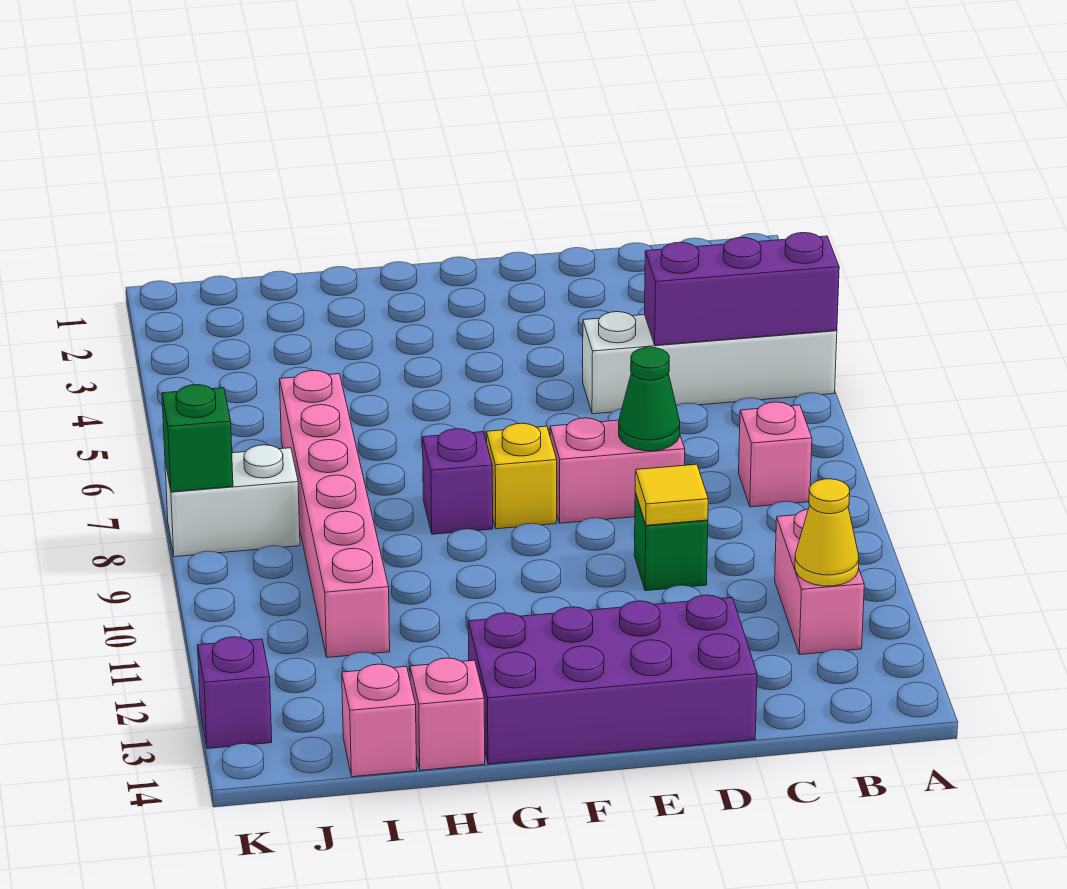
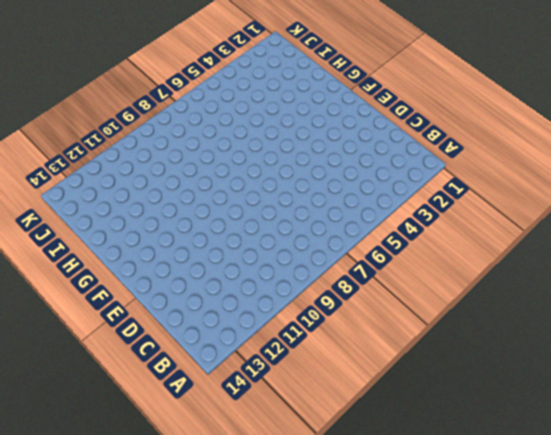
none -> white 1x4 brick [583,312,837,414]
none -> pink 1x1 brick [739,402,812,507]
none -> pink 1x2 brick [775,509,864,655]

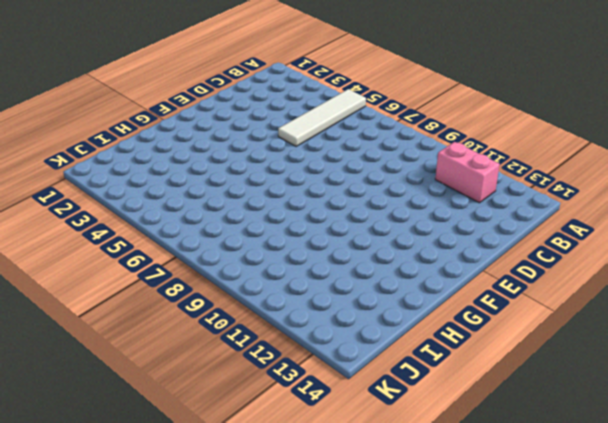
white 1x4 tile [278,89,366,147] -> white 1x4 brick [583,312,837,414]
none -> pink 1x1 brick [739,402,812,507]
none -> pink 1x2 brick [550,418,685,523]
none -> green 1x1 brick [634,493,708,591]

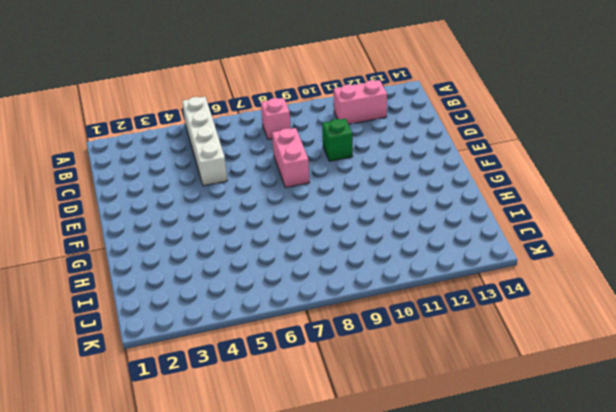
none -> purple 2x4 brick [468,595,757,764]
none -> yellow 1x1 brick [486,423,557,529]
none -> purple 1x1 brick [423,429,493,534]

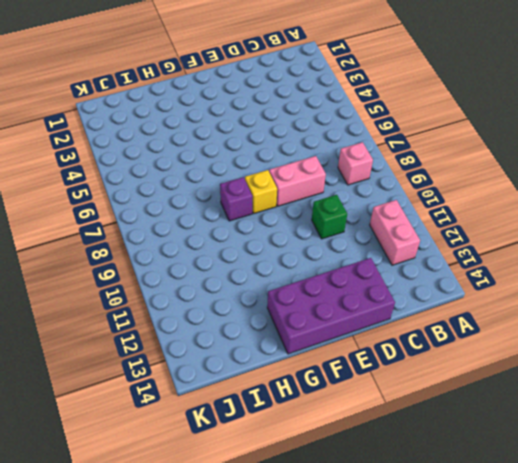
none -> white 1x4 brick [583,312,837,414]
none -> pink 1x1 brick [410,658,485,770]
none -> pink 1x6 brick [280,370,390,657]

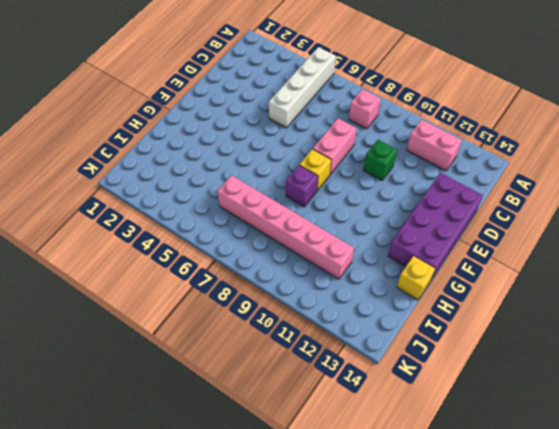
yellow 1x1 brick [397,256,435,300] -> pink 1x1 brick [410,658,485,770]
none -> pink 1x1 brick [342,664,417,777]
none -> white 1x2 brick [165,445,300,557]
none -> purple 1x1 brick [198,637,272,749]

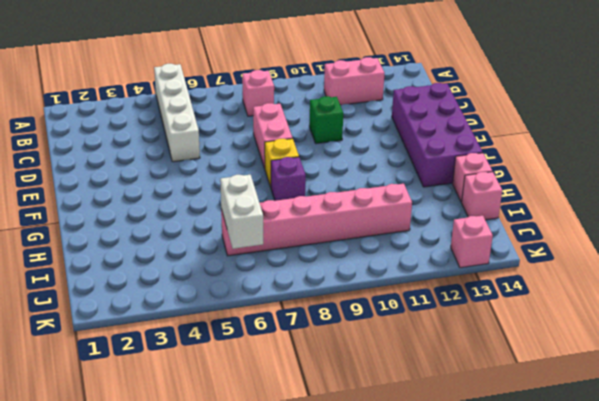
white 1x2 brick [220,175,263,249] -> white 1x2 brick moved to [165,445,300,557]
pink 1x1 brick [451,216,493,268] -> purple 1x1 brick [198,637,272,749]
none -> purple 1x3 brick [645,233,839,345]
none -> yellow 1x1 cone [795,479,859,586]
none -> green 1x1 cone [619,347,680,451]

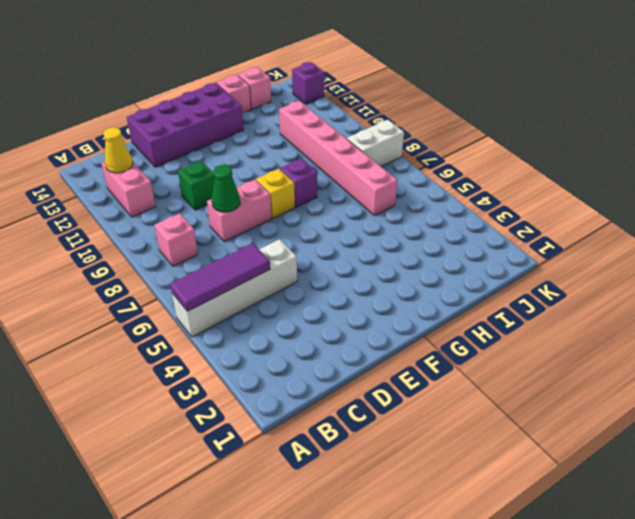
purple 1x3 tile [170,243,270,311] -> purple 1x3 brick [645,233,839,345]
none -> yellow 1x1 tile [635,464,708,525]
none -> green 1x1 brick [162,385,233,492]

